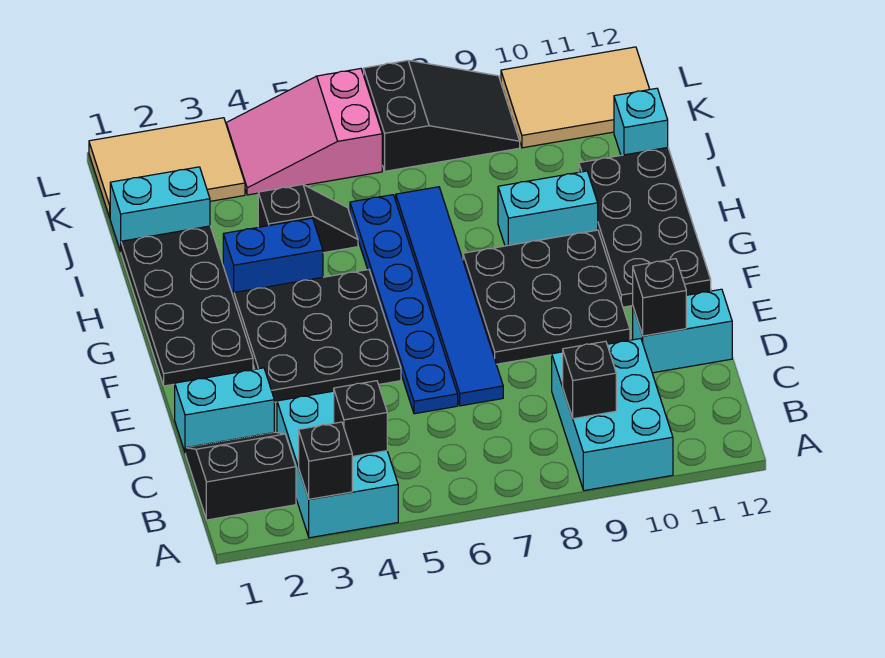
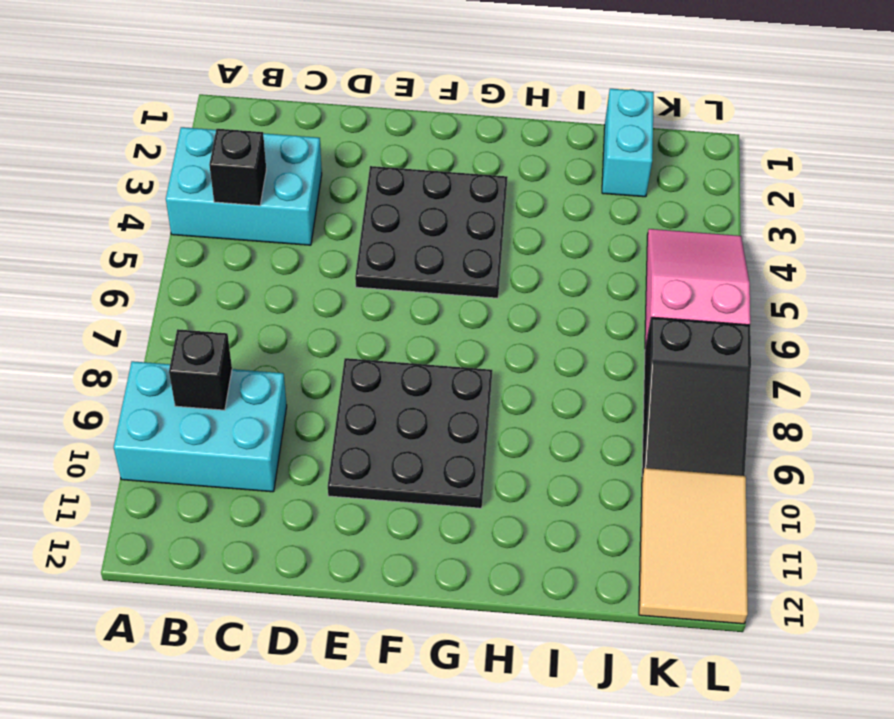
none -> black 2x2 slope [186,432,296,520]
none -> cyan 1x2 brick [175,368,274,453]
none -> blue 1x6 plate [350,195,458,414]

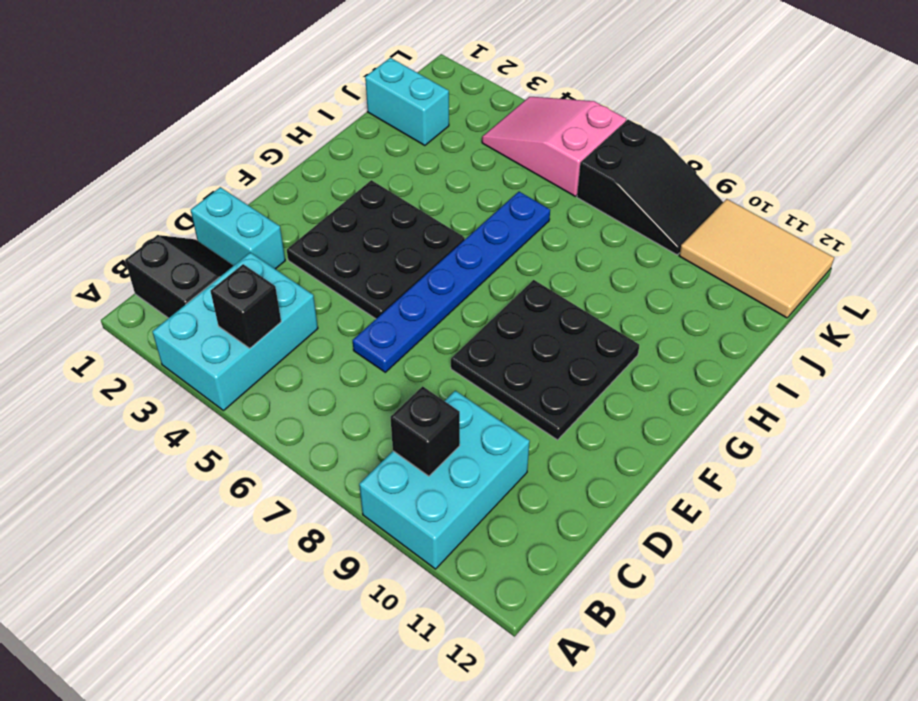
none -> blue 1x6 tile [396,187,503,406]
none -> cyan 1x2 brick [633,289,732,373]
none -> black 2x4 plate [121,226,253,386]

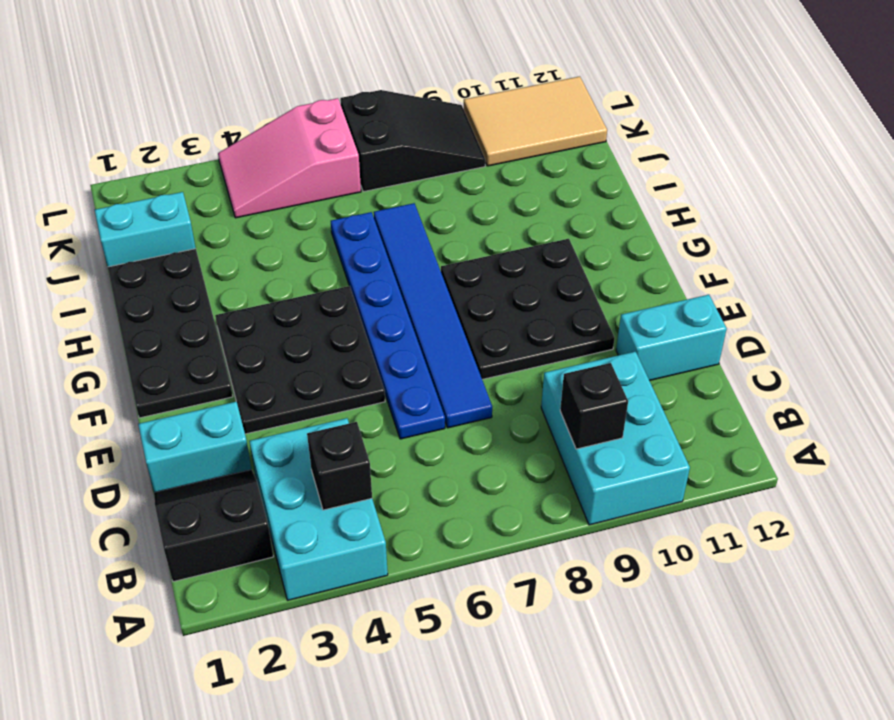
none -> black 2x4 plate [579,148,711,307]
none -> blue 1x2 brick [223,218,323,298]
none -> cyan 1x2 brick [498,171,598,246]

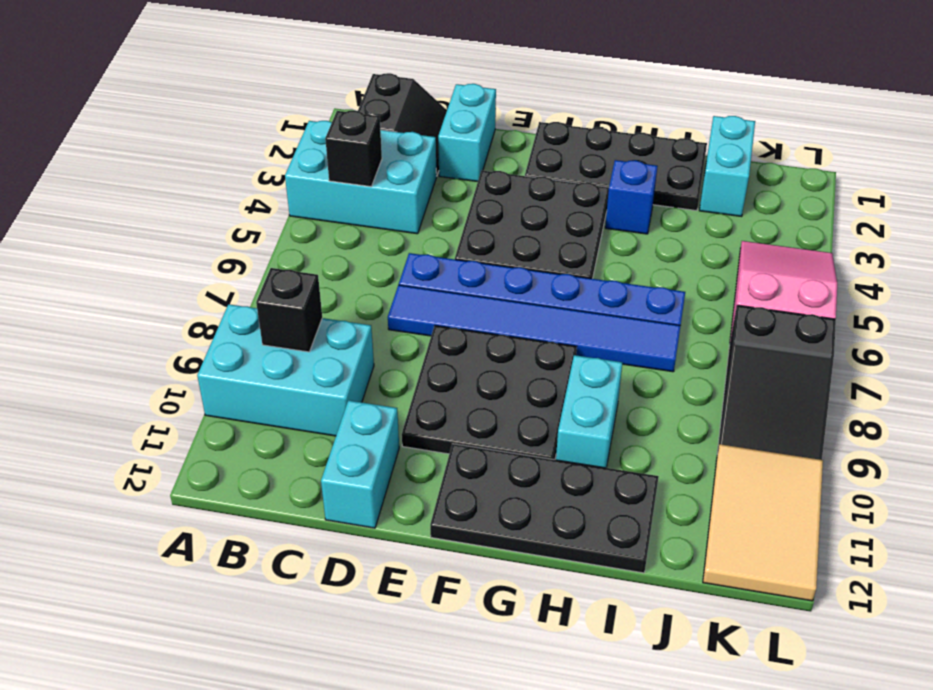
blue 1x1 brick [605,160,658,234] -> blue 1x2 brick [223,218,323,298]
none -> black 1x2 slope [258,185,358,253]
none -> cyan 1x1 brick [614,88,668,155]
none -> tan 2x3 tile [89,118,245,217]

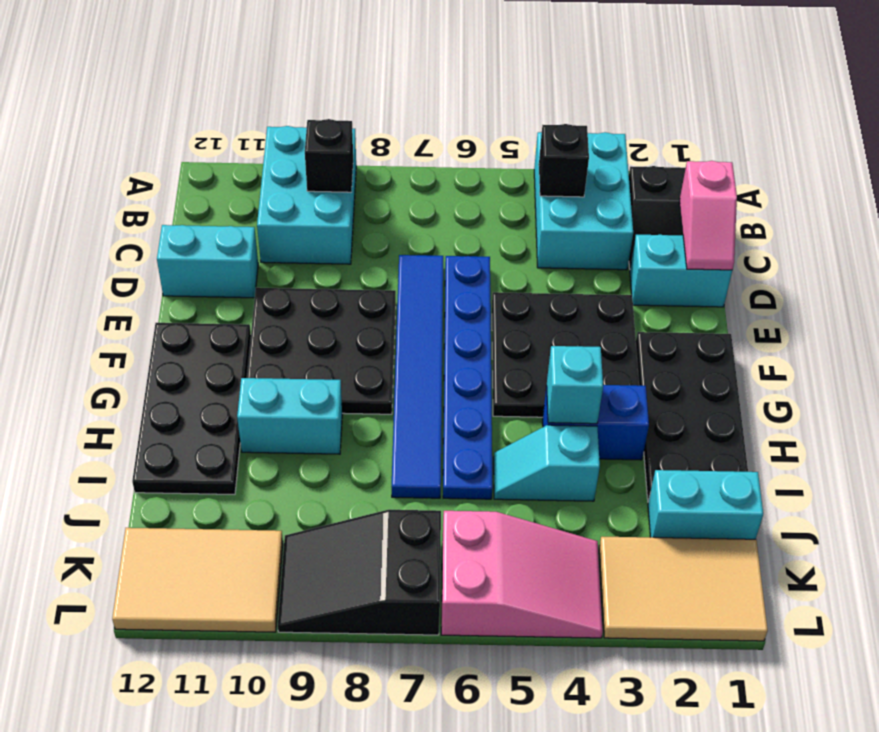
pink 1x2 slope [680,161,737,270] -> none
cyan 1x1 brick [547,346,603,424] -> cyan 1x1 brick moved to [614,88,668,155]
cyan 1x2 slope [494,425,600,501] -> black 1x2 slope [258,185,358,253]
none -> black 1x1 brick [299,422,352,499]
none -> black 1x1 brick [633,259,686,336]

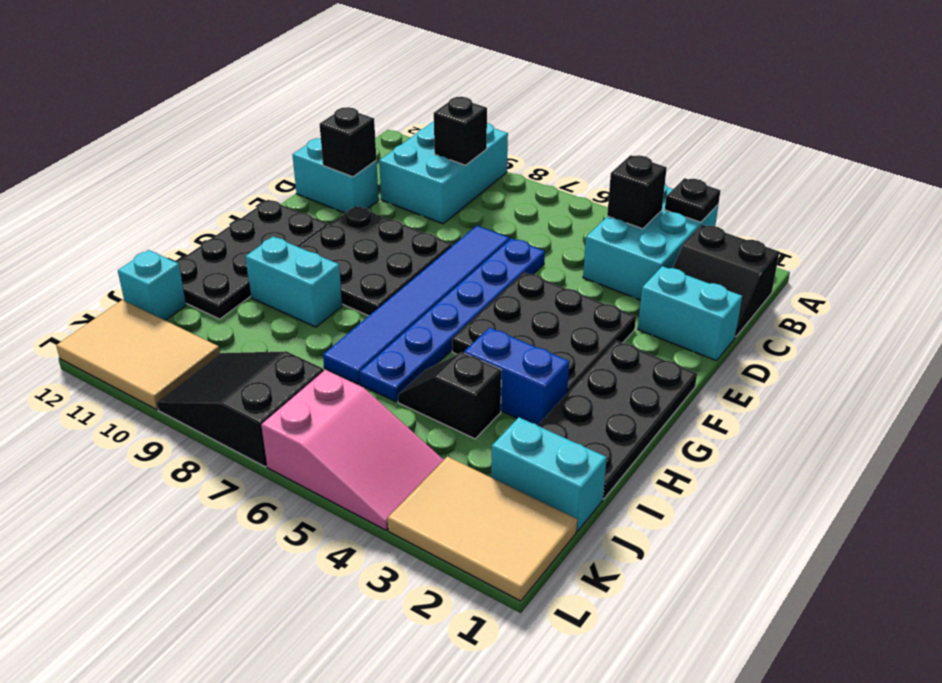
black 1x1 plate [665,178,721,222] -> black 1x1 brick [299,422,352,499]

